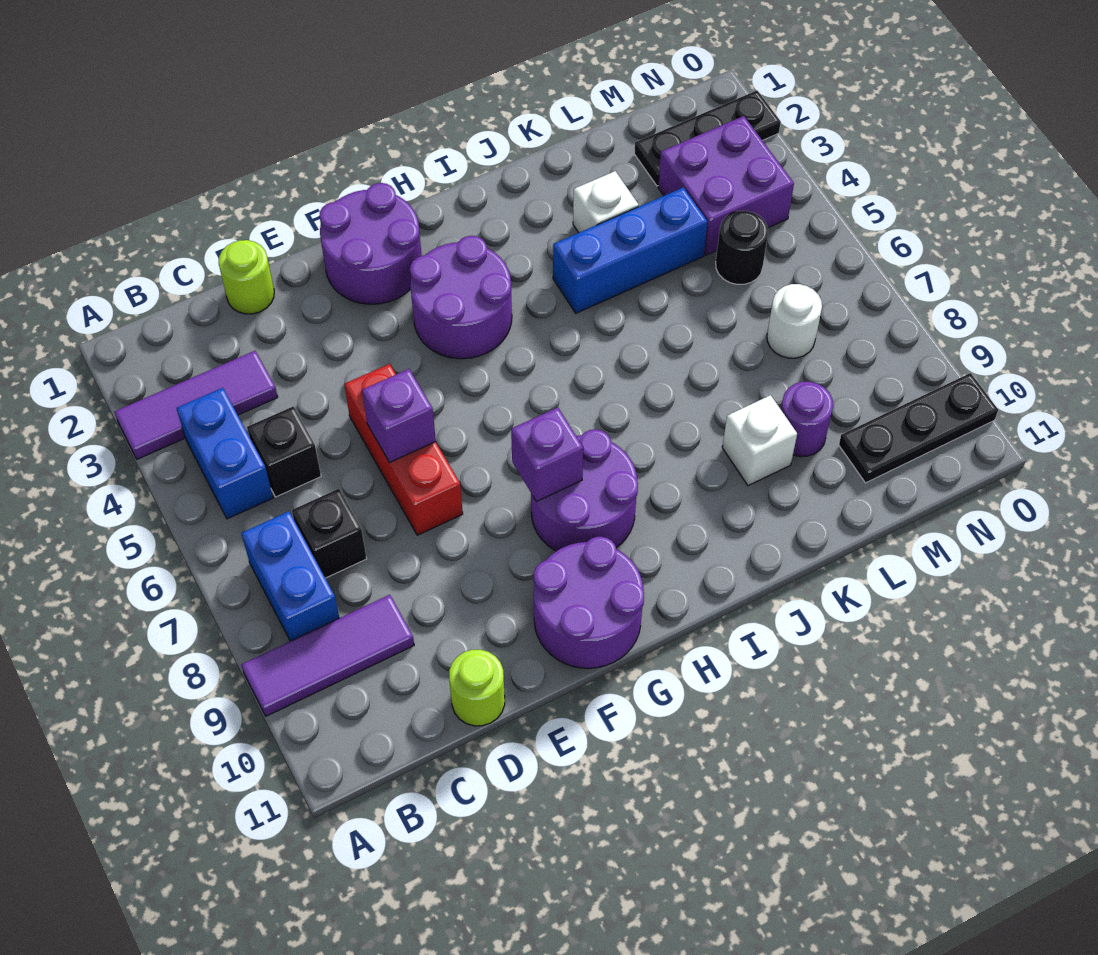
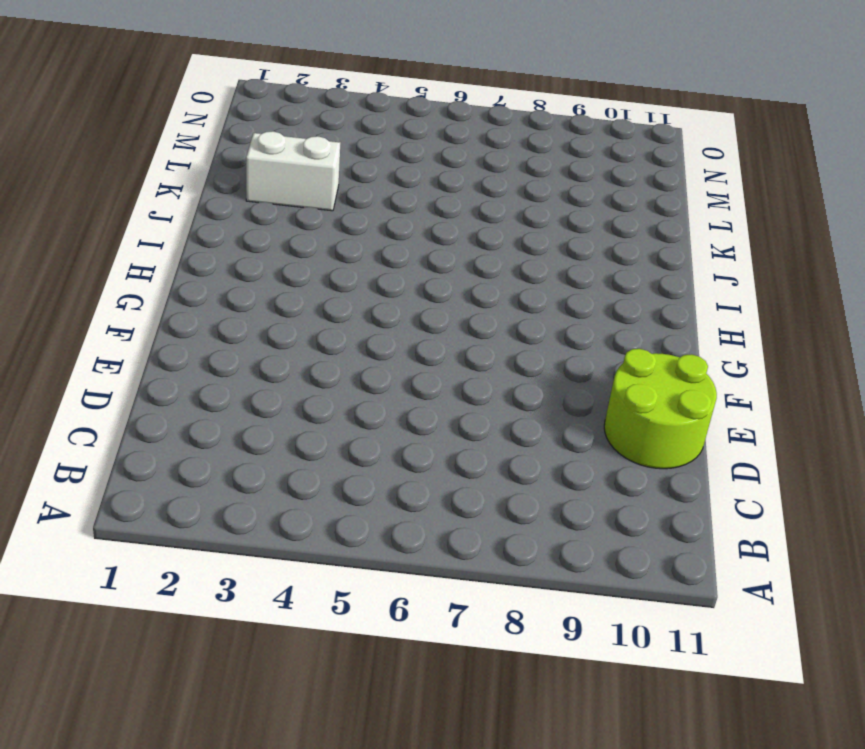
lime 2x2 round brick [604,349,717,469] -> lime 1x1 round brick [449,650,505,726]
white 1x2 brick [246,131,340,211] -> white 1x1 brick [573,171,639,233]
none -> purple 1x3 tile [114,351,278,459]
none -> purple 1x3 tile [241,595,414,716]
none -> blue 1x2 brick [176,388,273,519]

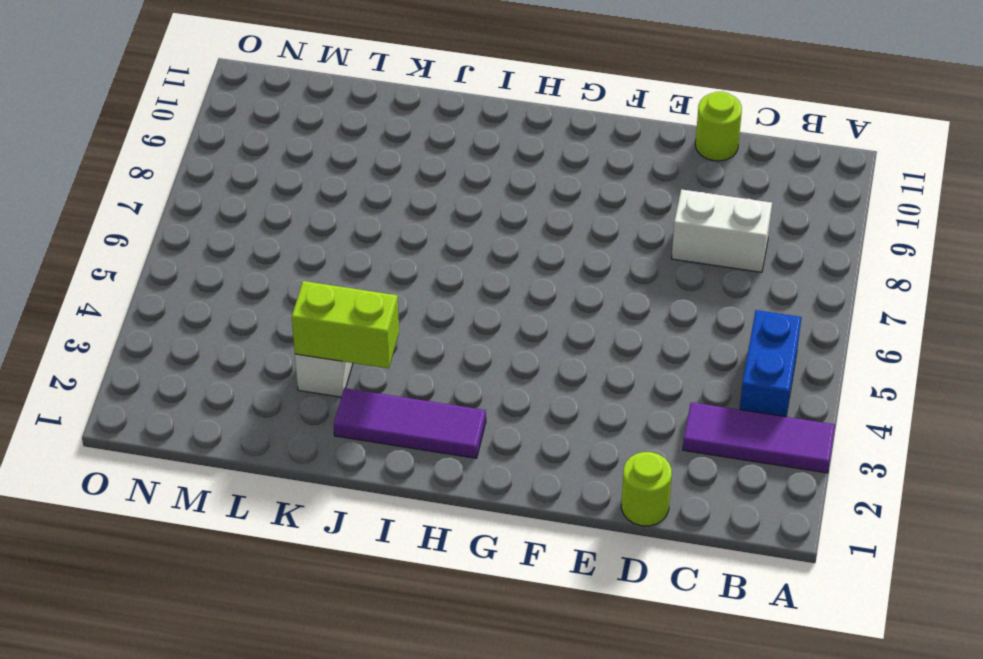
white 1x2 brick [672,189,772,272] -> none
purple 1x3 tile [334,388,486,458] -> purple 1x3 tile moved to [241,595,414,716]
lime 1x2 brick [292,281,399,368] -> none
none -> blue 1x2 brick [241,511,339,641]
none -> black 1x1 brick [247,406,321,497]
none -> black 1x1 brick [292,489,367,578]

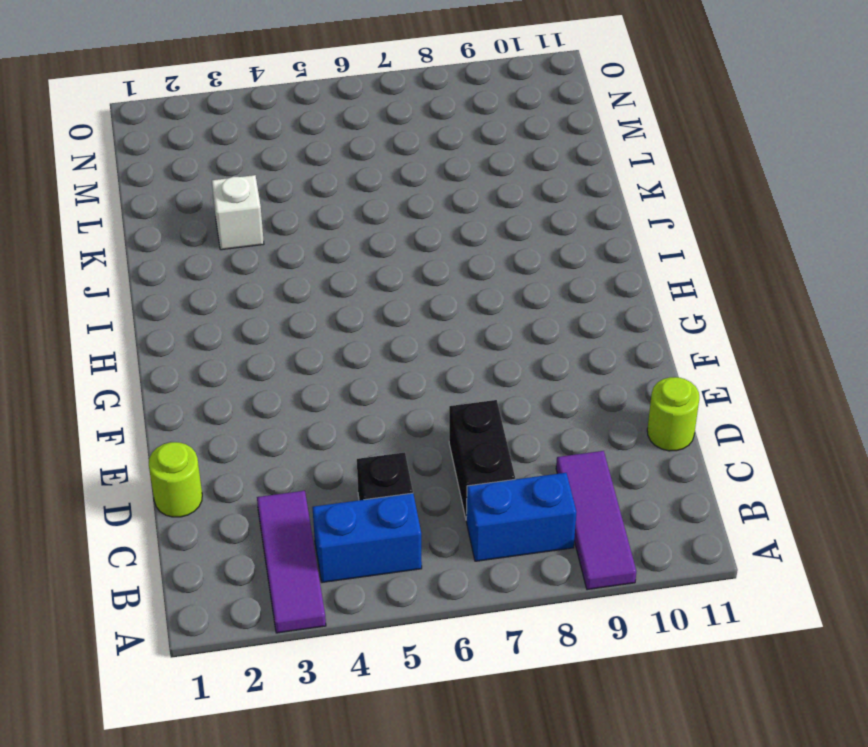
black 1x2 brick [449,400,515,518] -> black 1x1 brick [292,489,367,578]
none -> red 1x3 brick [344,364,463,535]
none -> purple 2x2 round brick [319,183,422,304]
none -> purple 2x2 round brick [534,536,644,668]

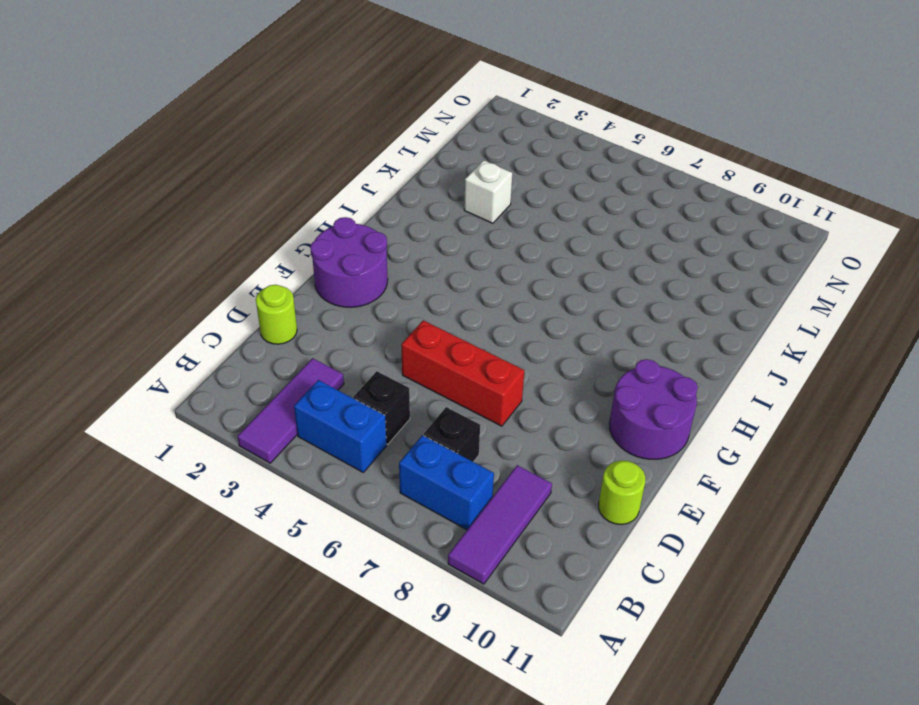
none -> purple 2x2 round brick [410,236,512,359]
none -> purple 2x2 round brick [531,429,638,551]
none -> blue 1x3 brick [553,187,708,313]

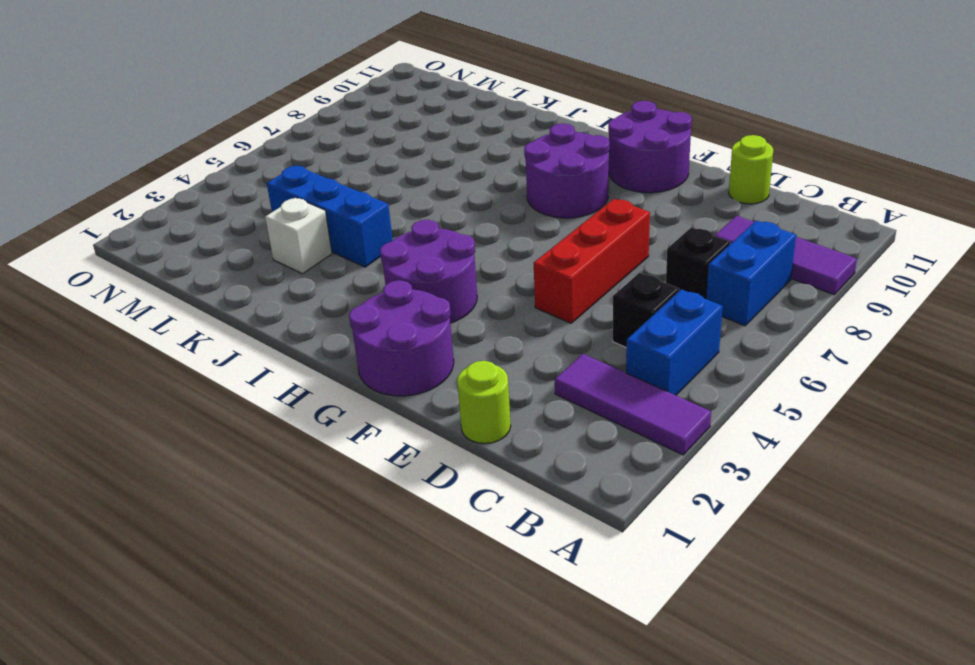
none -> white 1x1 brick [722,395,797,486]
none -> purple 1x1 round brick [781,382,833,457]
none -> black 1x3 plate [634,91,781,186]

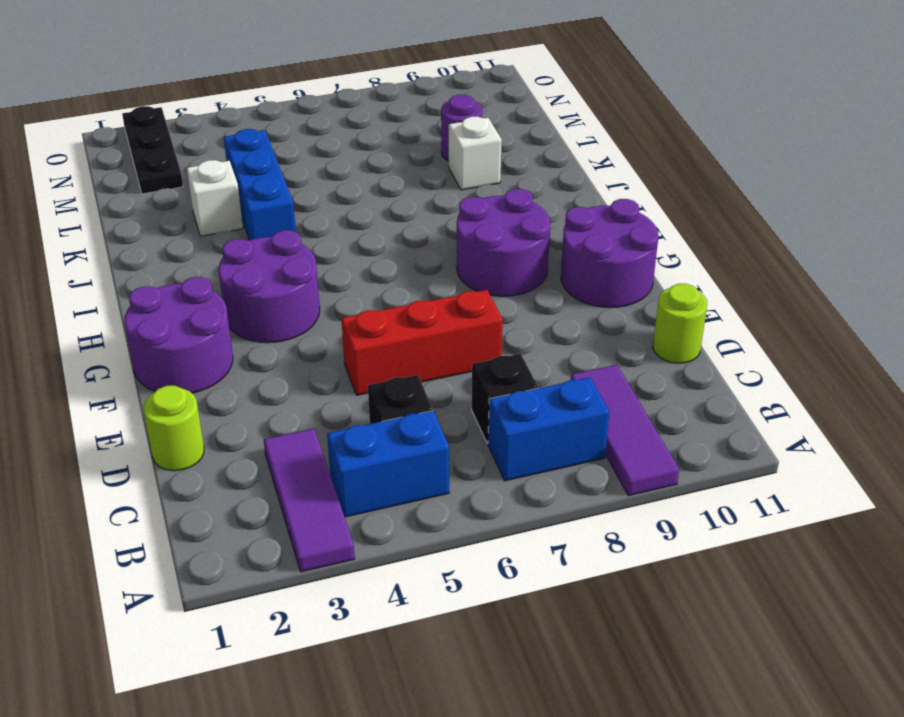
none -> purple 2x2 brick [658,116,794,255]
none -> black 1x1 round brick [716,211,768,284]
none -> white 1x1 round brick [767,284,822,358]

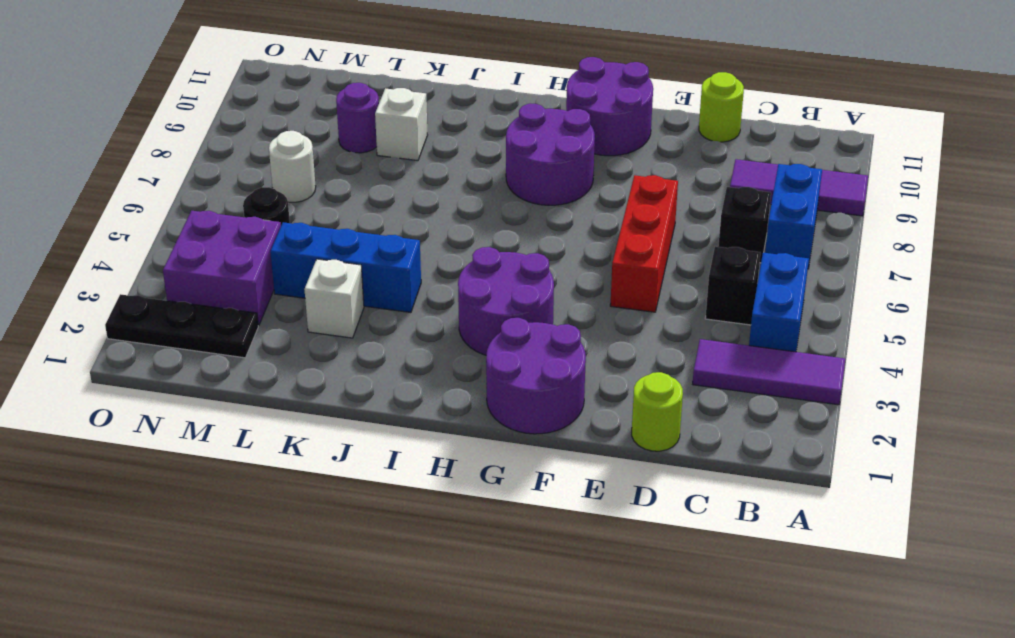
none -> black 1x3 plate [839,373,998,483]
none -> purple 1x1 brick [362,369,436,463]
none -> purple 1x1 brick [511,407,583,502]

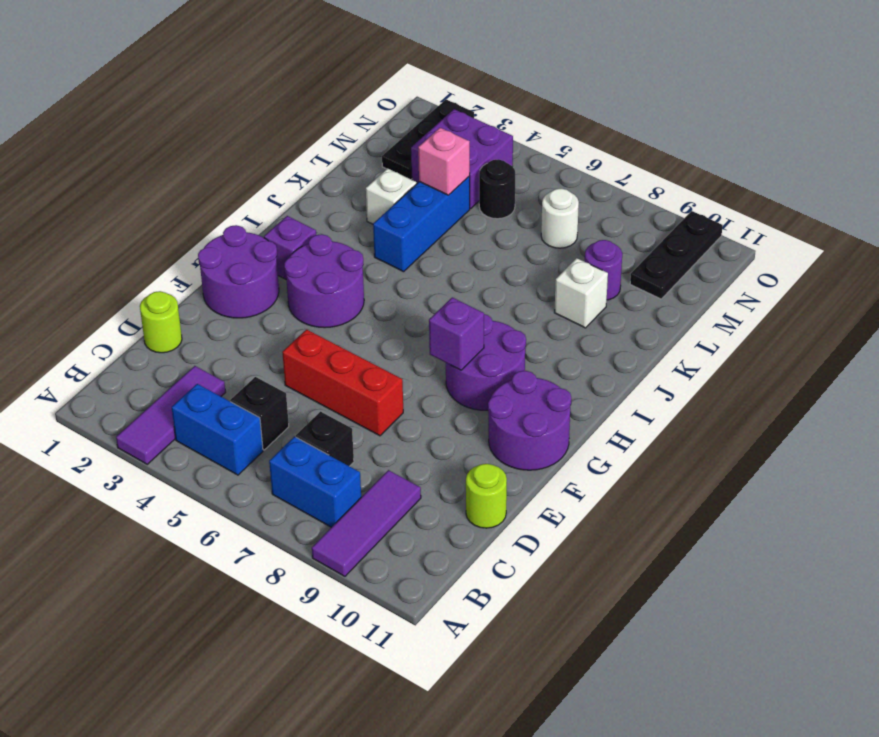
purple 1x1 brick [264,216,316,279] -> purple 1x1 brick moved to [362,369,436,463]
pink 1x1 brick [418,128,470,195] -> none

